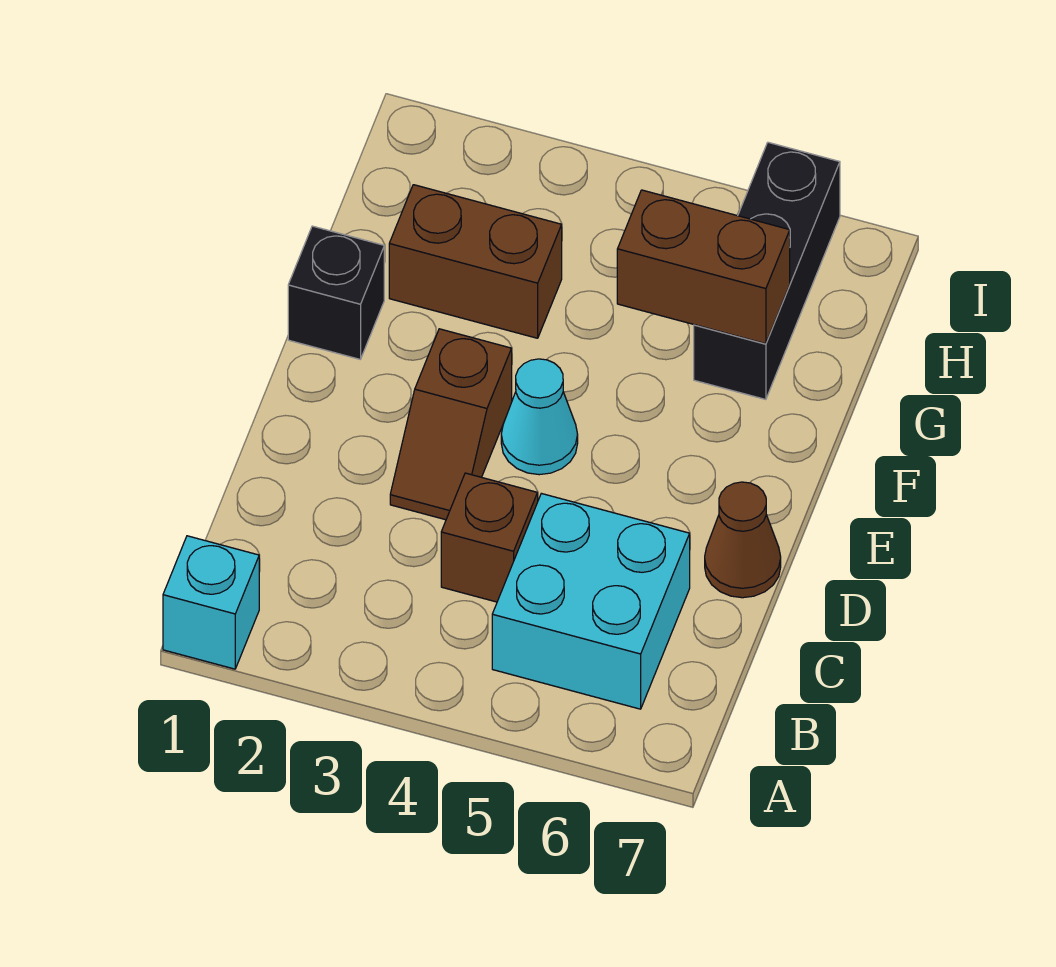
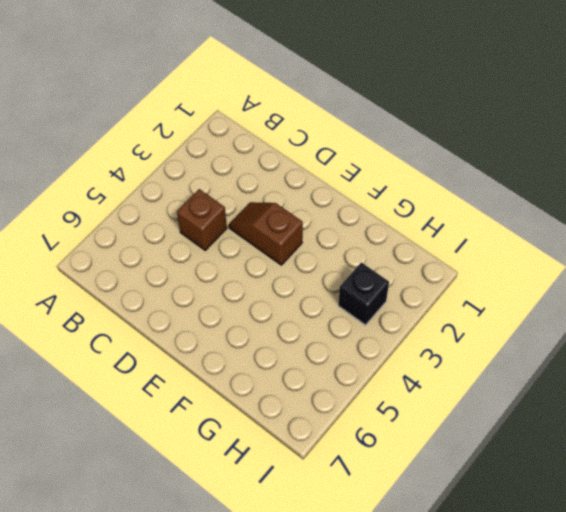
black 1x1 brick [338,262,389,325] -> black 1x1 brick moved to [288,226,384,359]
none -> cyan 1x1 brick [163,536,259,669]
none -> cyan 2x2 brick [492,493,690,709]

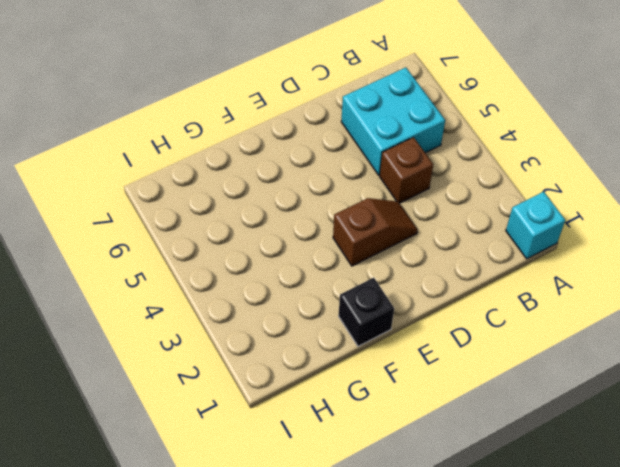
none -> brown 1x1 cone [705,482,781,598]
none -> cyan 1x1 cone [501,359,578,475]

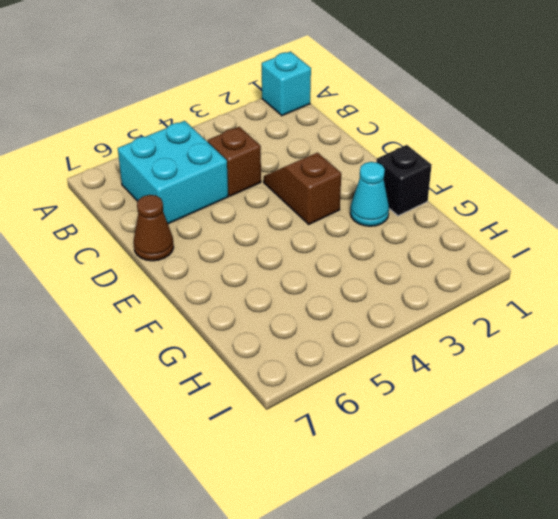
cyan 1x1 cone [350,162,389,226] -> cyan 1x1 cone moved to [501,359,578,475]
none -> brown 1x2 brick [389,185,562,338]
none -> black 1x3 brick [694,142,840,400]

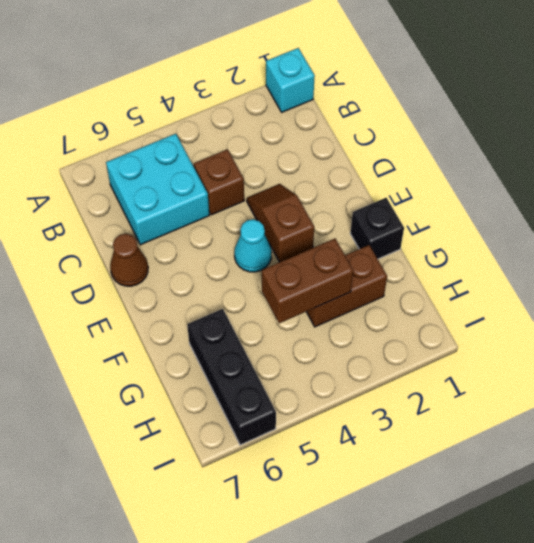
brown 1x2 brick [262,239,353,323] -> brown 1x2 brick moved to [617,190,790,344]

